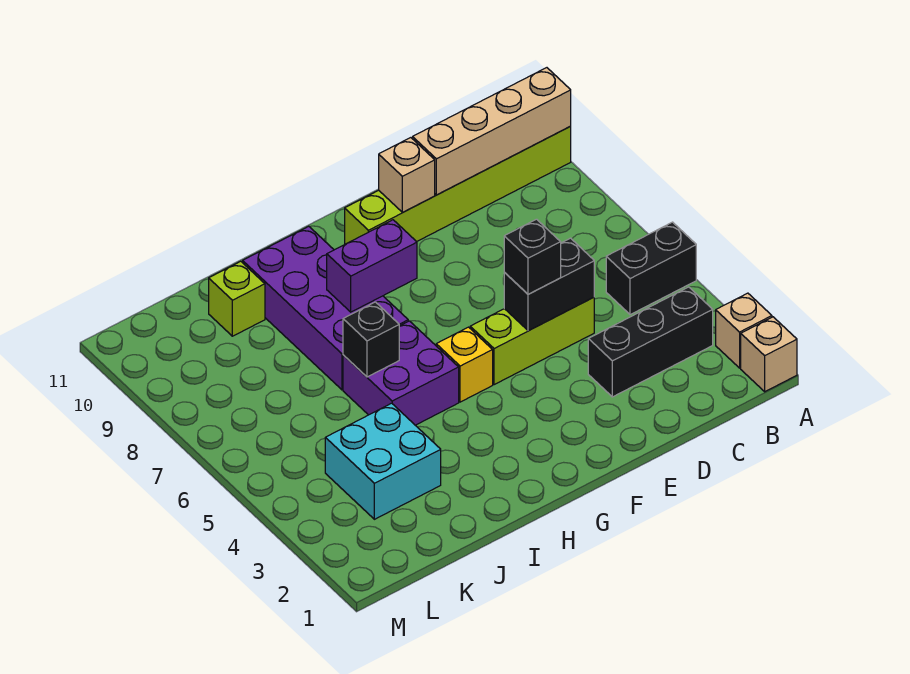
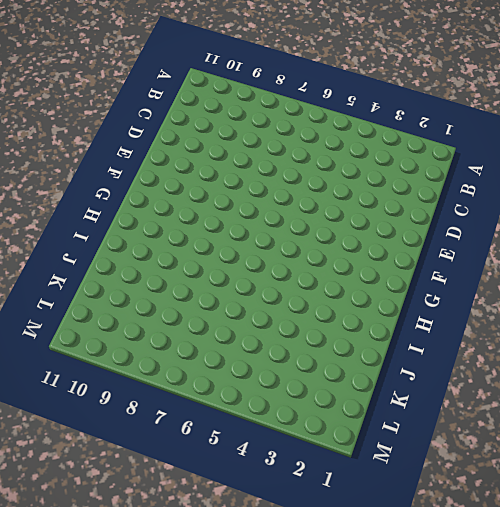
none -> tan 1x1 brick [741,317,797,392]
none -> tan 1x1 brick [716,293,772,368]
none -> black 1x2 brick [606,222,696,315]

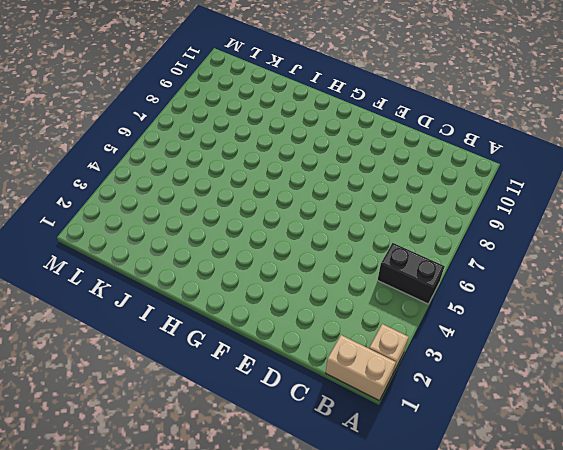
tan 1x2 brick [326,335,396,400] -> tan 1x1 brick [741,317,797,392]
none -> lime 1x6 brick [345,126,571,244]
none -> black 1x3 brick [588,287,713,397]
none -> lime 1x3 brick [470,297,594,385]

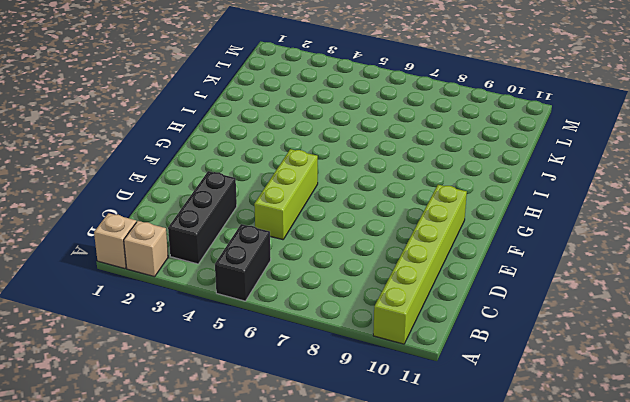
none -> yellow 1x1 brick [436,327,493,402]
none -> purple 2x2 brick [343,321,459,425]
none -> purple 2x4 brick [243,226,408,390]

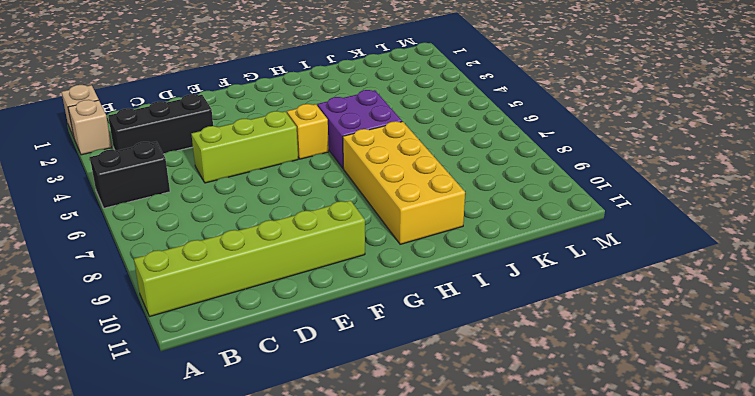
yellow 2x4 brick [343,121,465,244] -> purple 2x4 brick [243,226,408,390]
none -> cyan 2x2 brick [325,403,441,519]
none -> lime 1x1 brick [209,261,265,336]
none -> tan 1x4 brick [413,68,571,195]

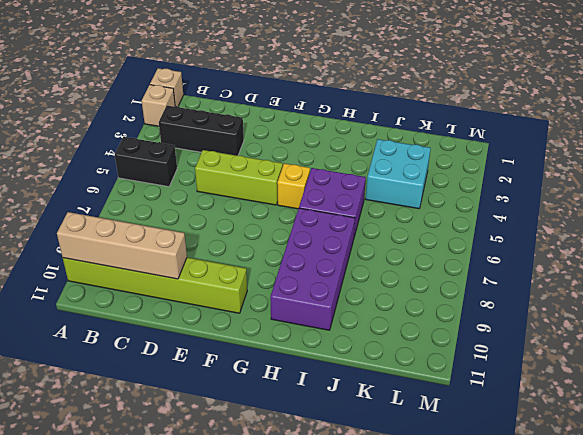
none -> lime 1x1 brick [209,261,265,336]
none -> black 1x2 brick [504,238,594,331]
none -> tan 1x1 brick [379,138,435,212]

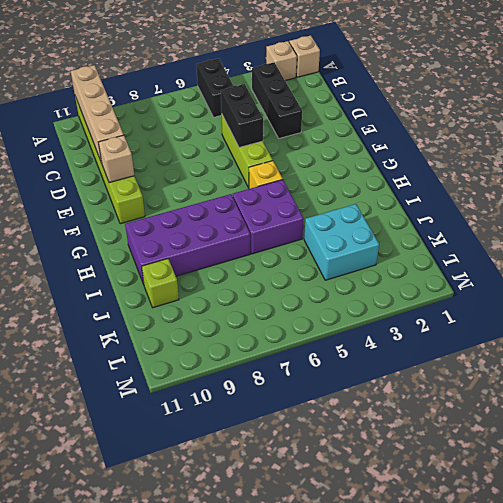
none -> purple 1x2 brick [327,220,417,312]
none -> black 1x1 brick [343,302,399,377]
none -> black 1x1 brick [504,219,561,294]

